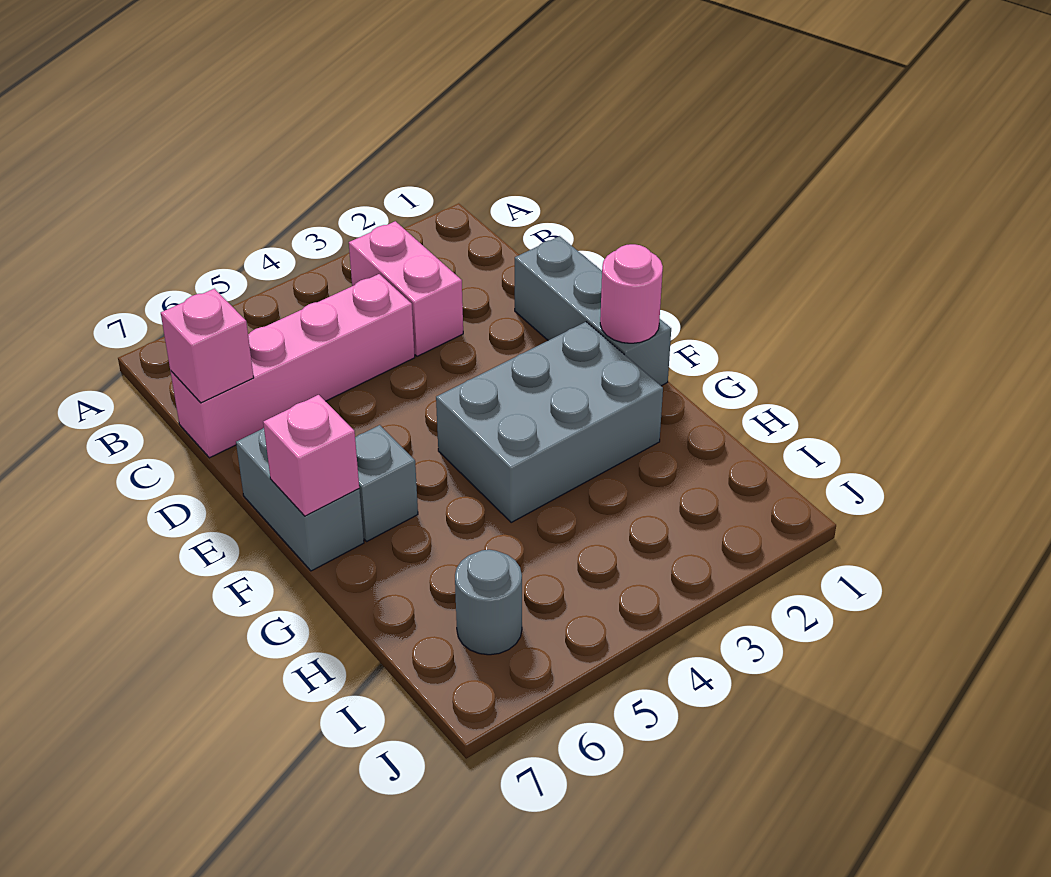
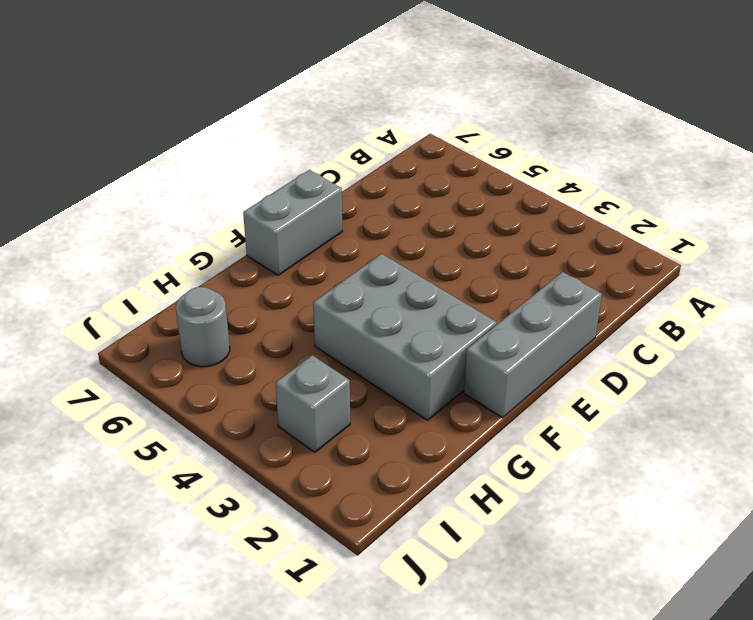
grey 1x1 brick [275,355,350,452] -> grey 1x1 brick moved to [355,425,418,541]
none -> pink 1x2 brick [349,221,463,356]
none -> pink 1x4 brick [170,274,415,458]

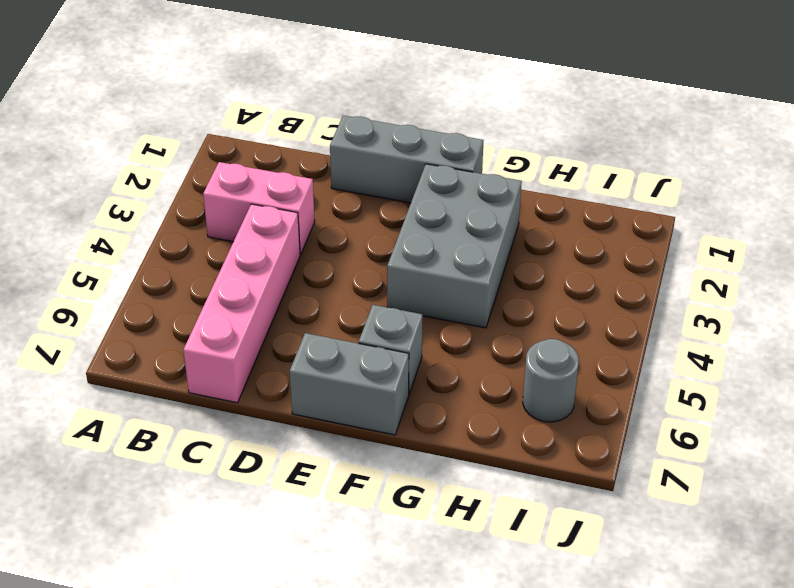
none -> pink 1x1 brick [161,289,254,403]
none -> pink 1x1 round brick [600,244,663,343]

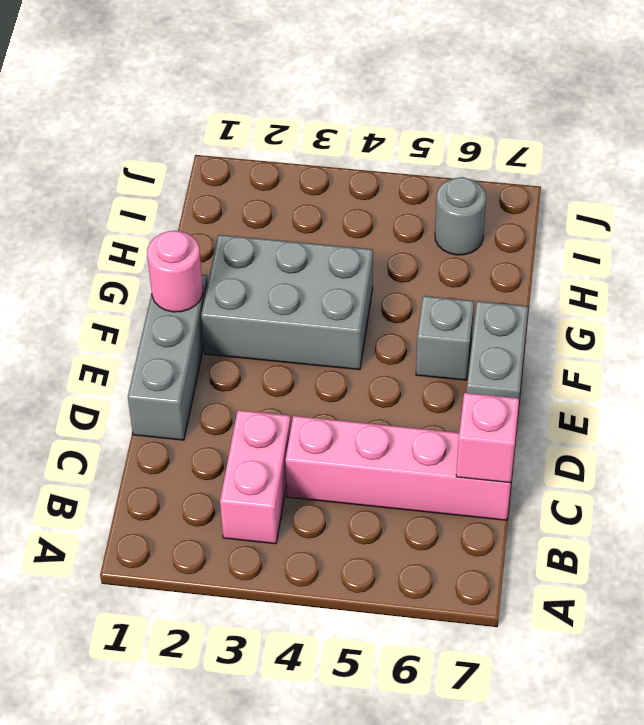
none -> pink 1x1 brick [263,395,359,516]

